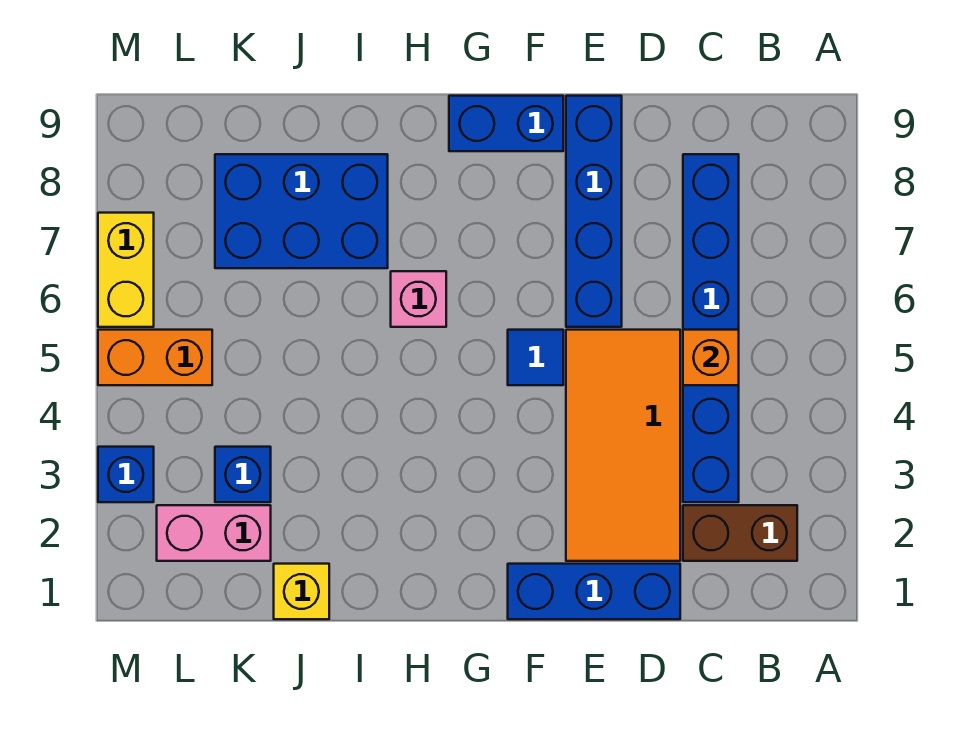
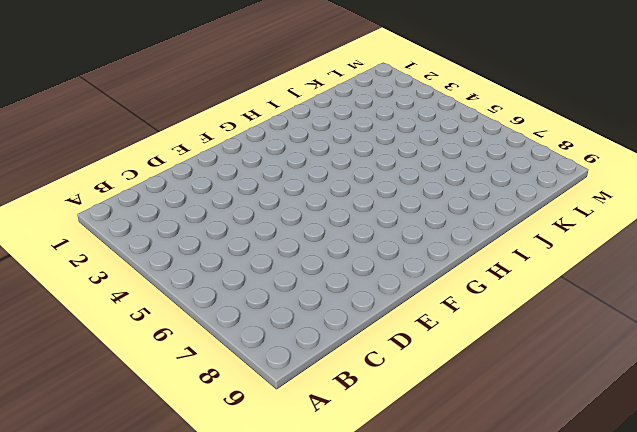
none -> brown 1x2 brick [683,505,797,561]
none -> blue 1x6 brick [683,154,739,502]
none -> blue 1x3 brick [508,564,680,619]

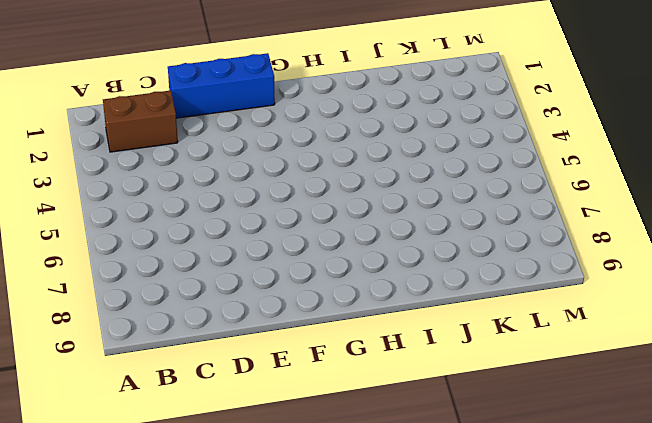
none -> blue 1x6 brick [683,154,739,502]
none -> orange 2x4 tile [566,330,680,561]
none -> blue 1x4 brick [566,96,622,327]

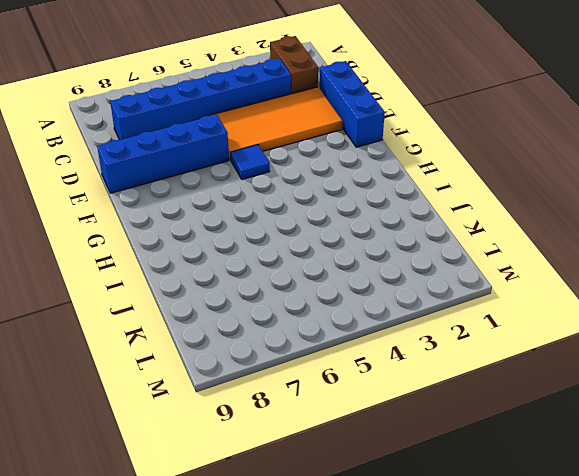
none -> blue 1x2 brick [449,96,563,151]
none -> pink 1x1 brick [391,271,446,327]
none -> blue 2x3 brick [215,154,388,268]

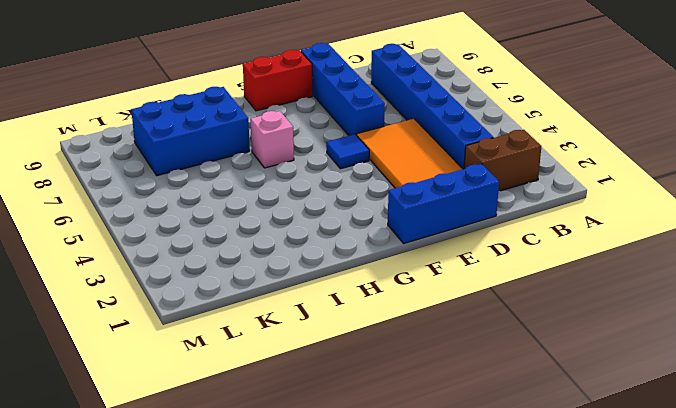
red 1x2 brick [243,50,313,111] -> blue 1x2 brick [449,96,563,151]
none -> yellow 1x1 brick [274,564,329,619]
none -> pink 1x2 brick [157,505,271,561]
none -> blue 1x1 brick [215,447,271,502]

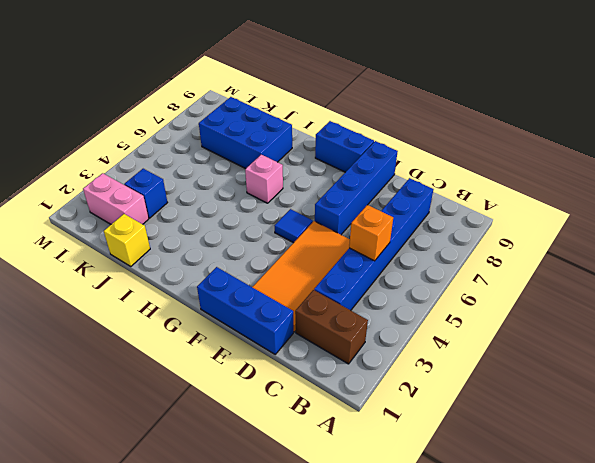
none -> orange 1x2 brick [98,330,212,385]
none -> blue 1x1 brick [98,447,154,502]
none -> yellow 1x2 brick [98,213,154,327]

